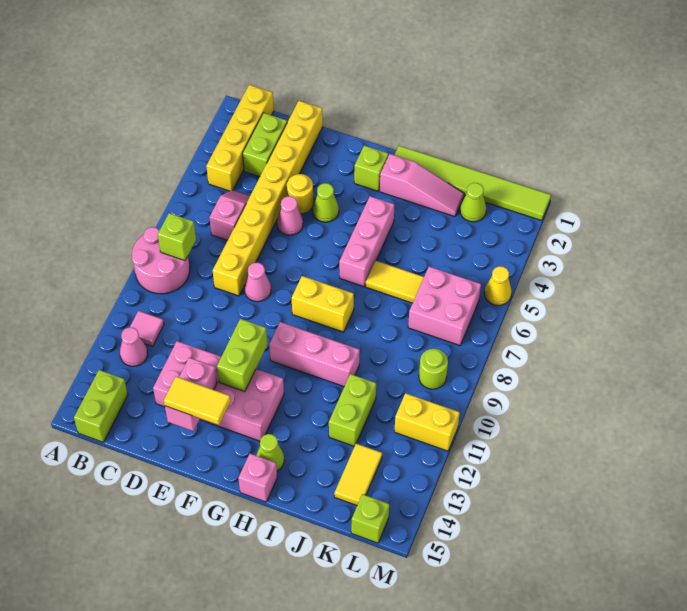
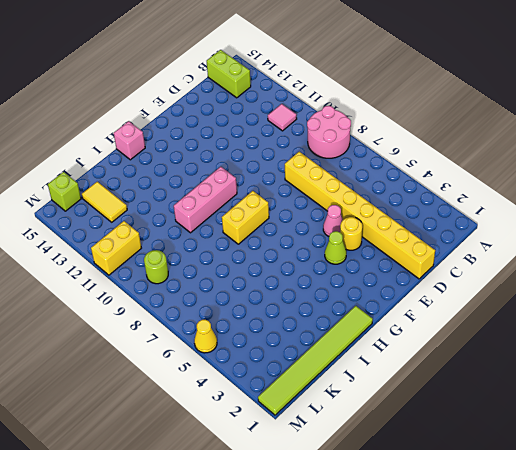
none -> yellow 1x4 brick [206,85,274,191]
none -> pink 1x1 cone [120,327,148,366]
none -> lime 1x2 brick [243,113,287,177]
none -> pink 1x2 slope [209,190,250,240]

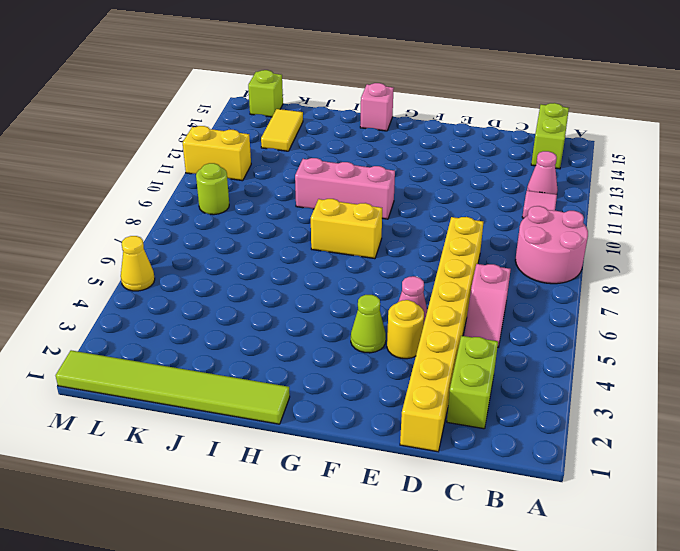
none -> yellow 1x4 brick [206,85,274,191]
none -> pink 2x4 brick [153,341,284,441]
none -> pink 1x1 cone [244,263,271,302]
none -> lime 1x1 brick [354,145,389,191]

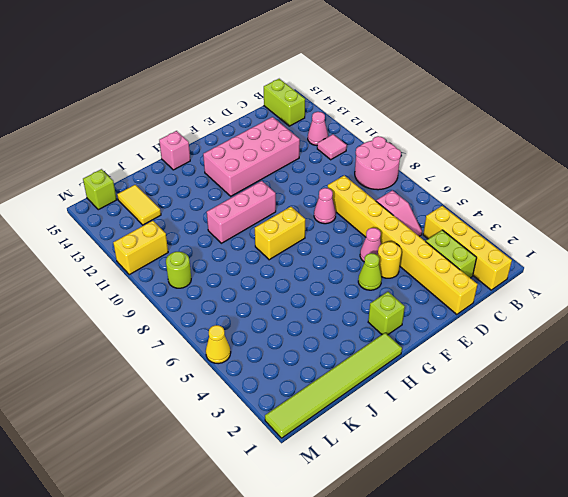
none -> pink 1x3 slope [380,154,464,217]
none -> pink 1x3 brick [339,196,395,287]
none -> lime 1x1 cone [256,434,284,471]
none -> yellow 1x2 tile [366,261,424,303]

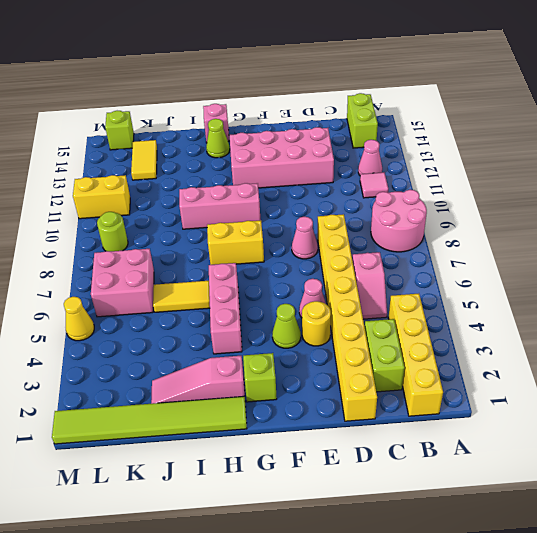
none -> lime 1x2 brick [329,374,376,446]
none -> lime 1x1 cone [460,183,486,222]
none -> lime 1x1 brick [158,213,196,261]
none -> pink 1x2 brick [165,358,217,431]

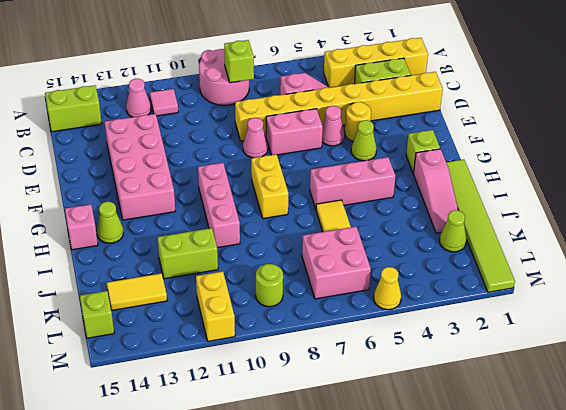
pink 1x2 brick [266,109,323,155] -> pink 1x2 brick moved to [165,358,217,431]
none -> lime 1x2 brick [217,319,267,392]
none -> yellow 1x2 tile [164,377,231,425]

